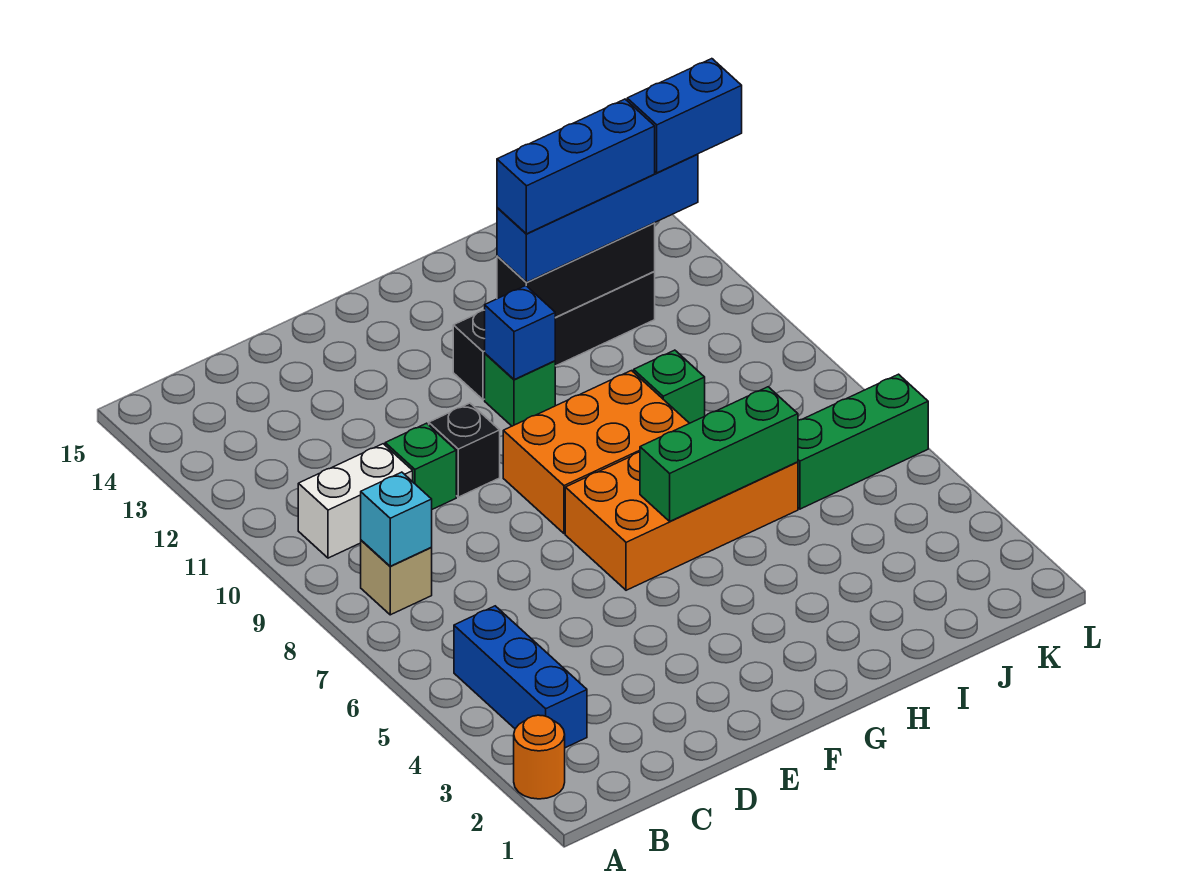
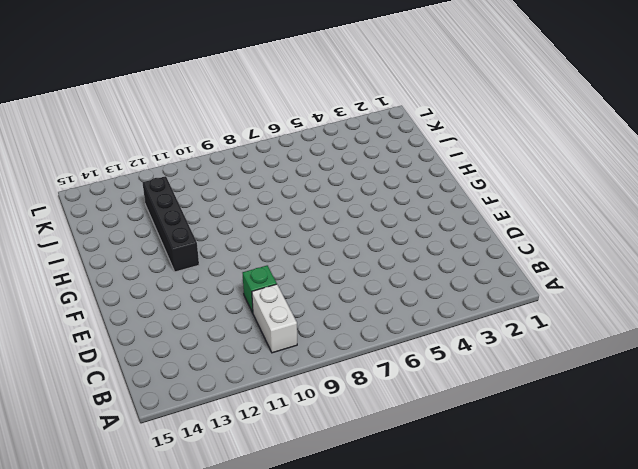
none -> orange 1x1 round brick [514,715,565,799]
none -> blue 1x3 brick [454,606,587,748]
none -> tan 1x1 brick [361,540,432,615]

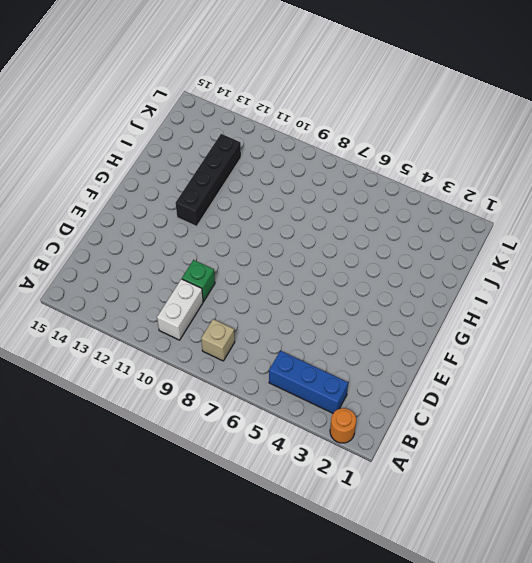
none -> black 1x1 brick [429,403,500,497]
none -> orange 2x4 brick [565,452,798,590]
none -> orange 2x3 brick [503,371,689,534]

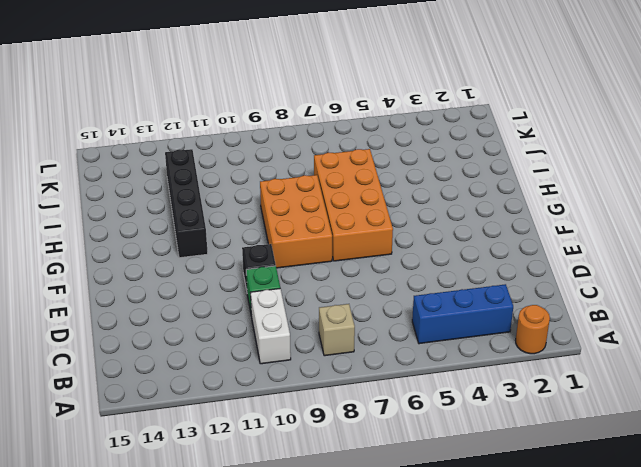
none -> green 1x1 brick [485,354,555,426]
none -> green 1x1 brick [634,350,705,423]
none -> green 1x3 brick [798,374,928,509]

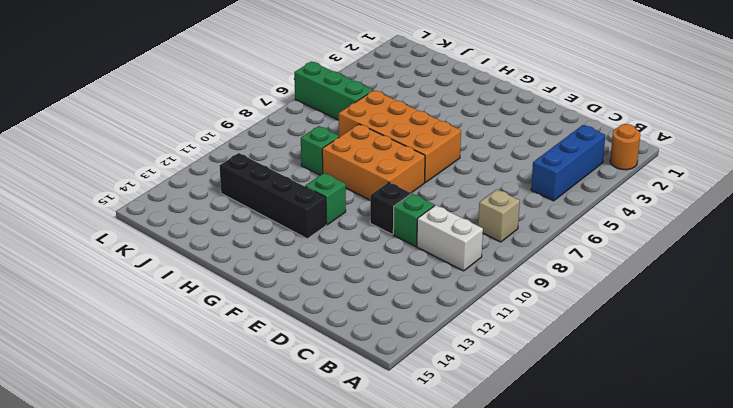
none -> cyan 1x1 brick [361,472,432,566]
none -> green 1x3 brick [640,387,798,521]
none -> blue 1x1 brick [485,286,555,380]

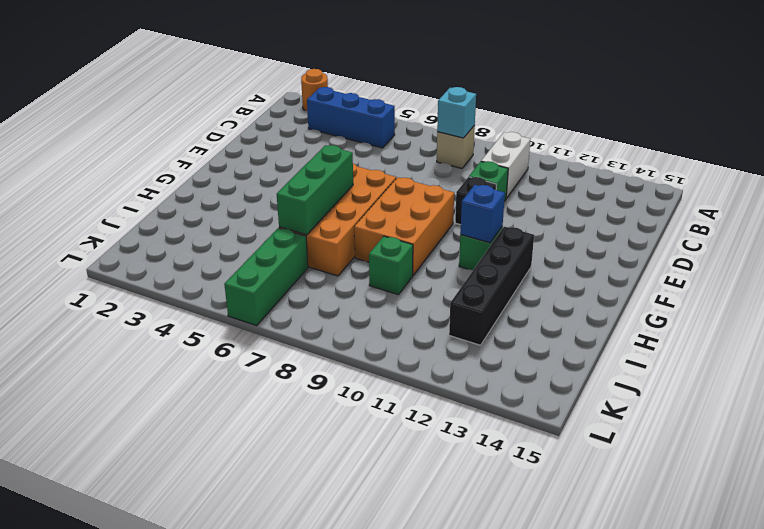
none -> black 1x3 brick [497,223,655,318]
none -> blue 1x4 brick [497,154,698,282]
none -> blue 1x3 brick [497,99,655,234]

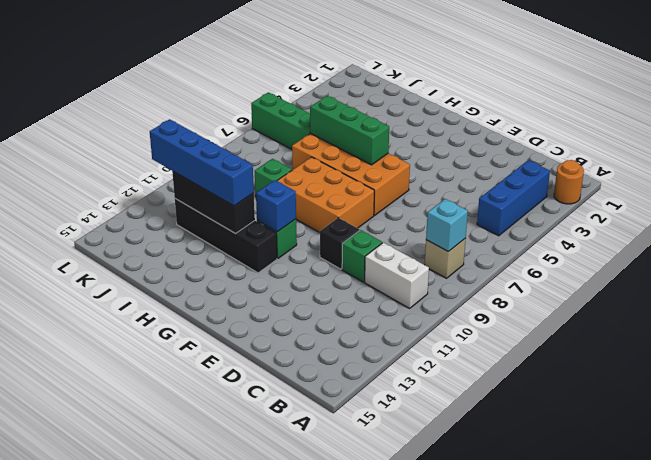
none -> blue 1x3 brick [497,99,655,234]
none -> blue 1x2 brick [627,59,742,173]

